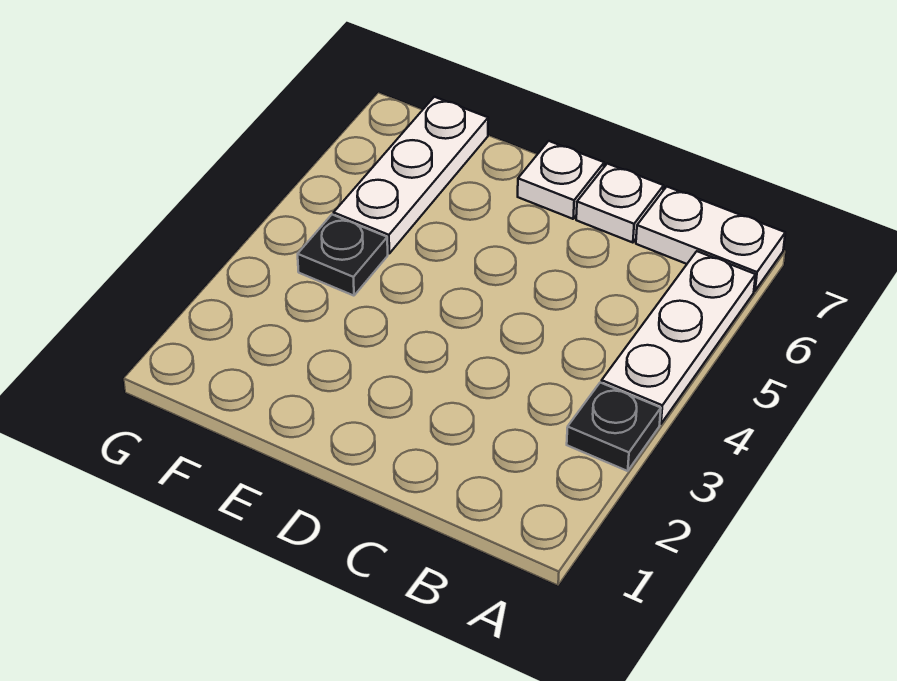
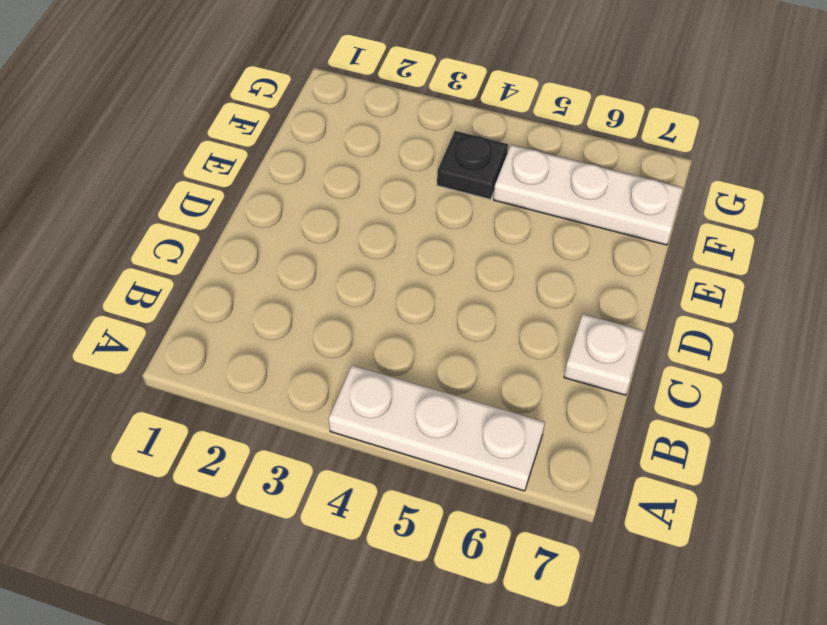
none -> black 1x1 plate [567,383,661,471]
none -> white 1x2 plate [636,187,785,291]

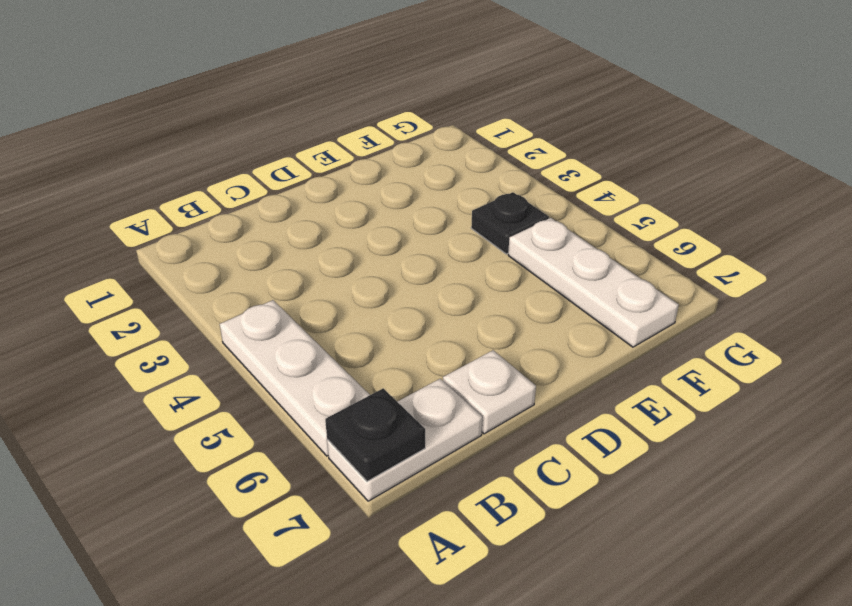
black 1x1 plate [325,388,425,481] -> black 1x1 plate moved to [567,383,661,471]
none -> white 1x1 plate [518,141,604,219]

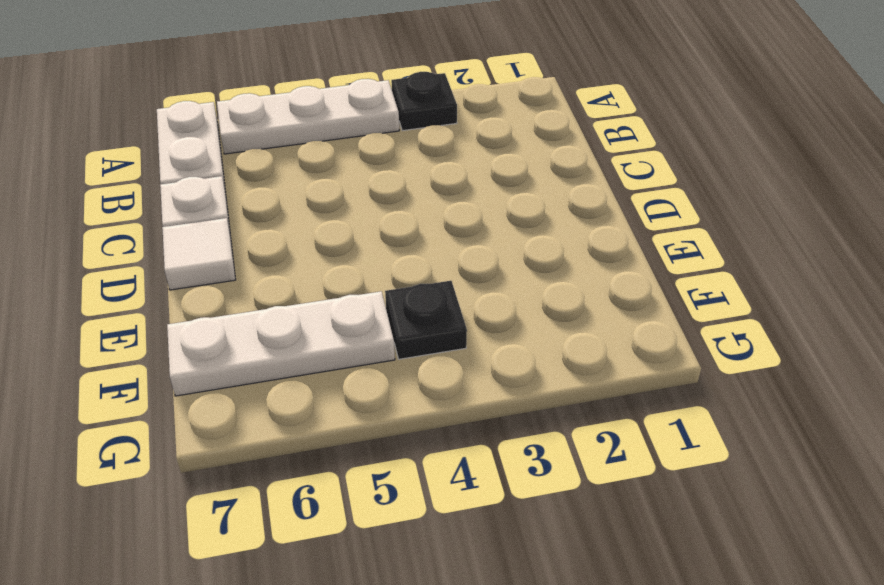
white 1x1 tile [162,218,236,290] -> white 1x1 plate [518,141,604,219]

